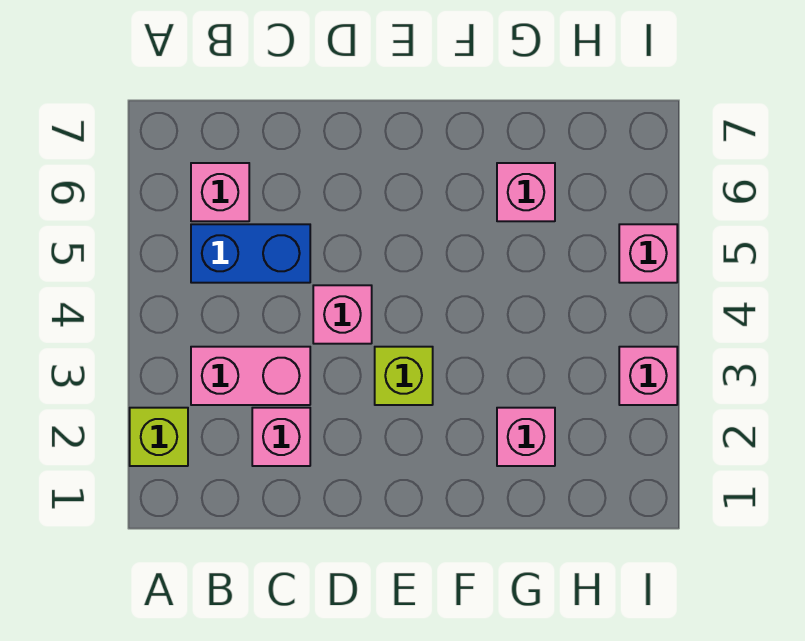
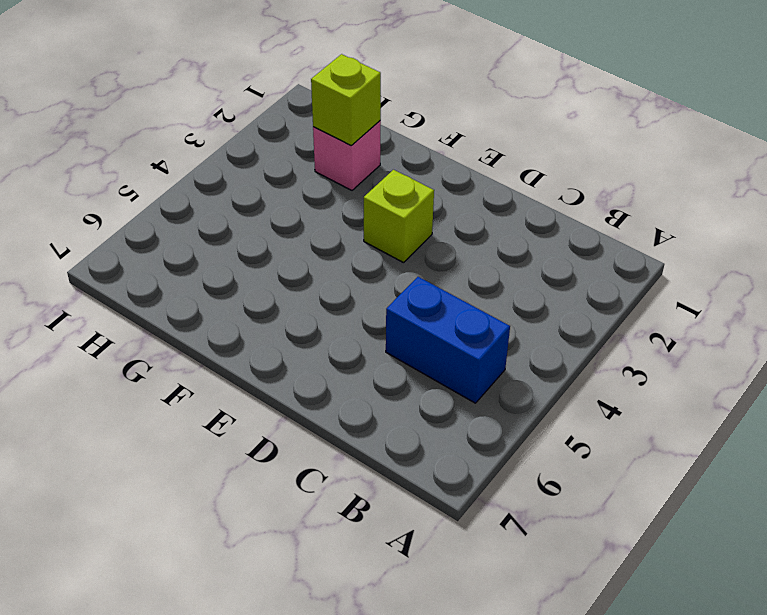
lime 1x1 brick [311,54,381,146] -> lime 1x1 brick moved to [130,408,188,466]
none -> pink 1x2 brick [191,347,310,405]
none -> pink 1x1 brick [191,163,249,221]

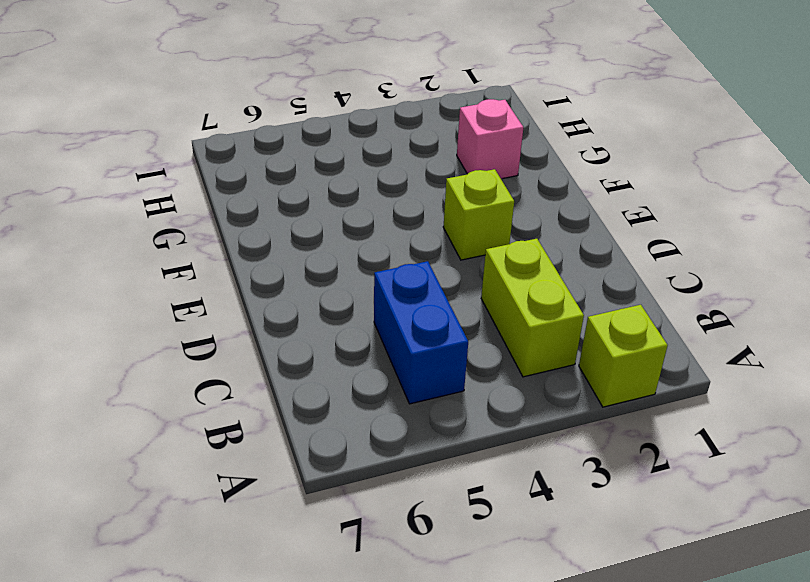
lime 1x2 brick [481,239,584,377] -> pink 1x2 brick [191,347,310,405]
none -> pink 1x1 brick [191,163,249,221]
none -> pink 1x1 brick [252,408,310,466]

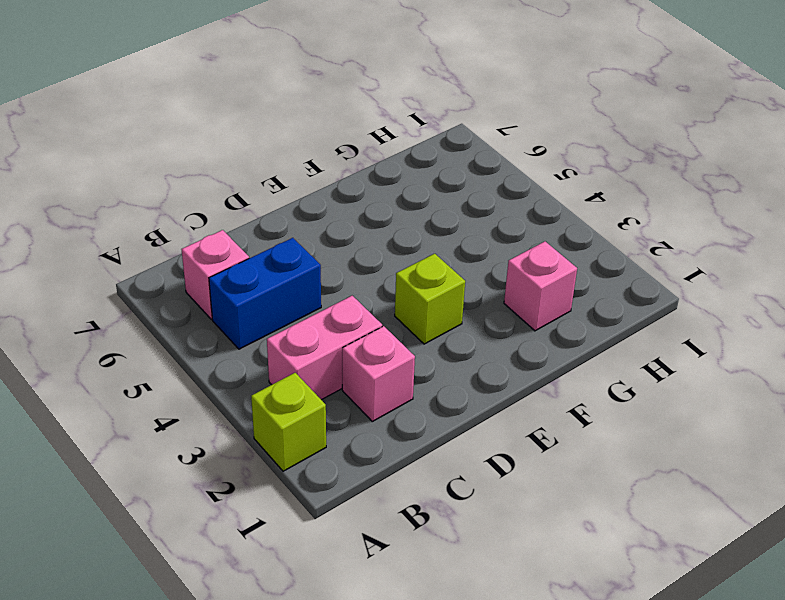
none -> pink 1x1 brick [313,285,372,344]
none -> pink 1x1 brick [497,163,555,221]

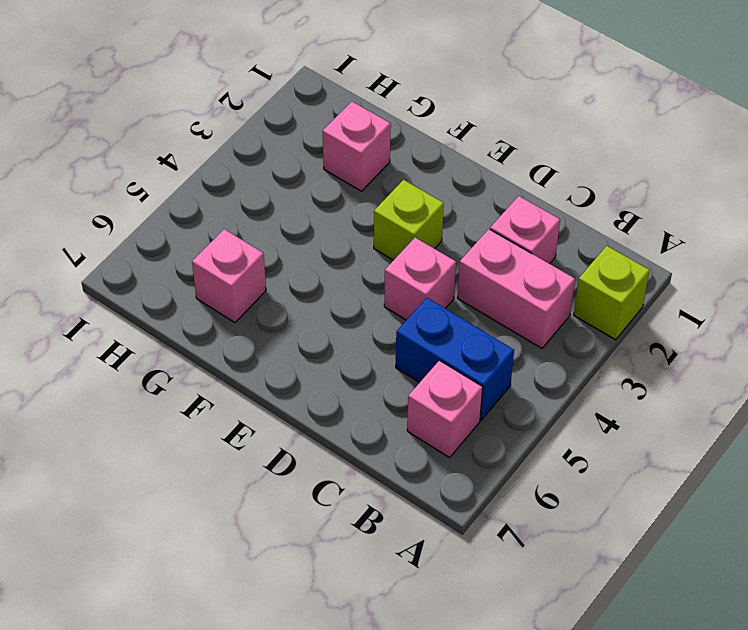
none -> pink 1x1 brick [619,347,677,405]
none -> pink 1x1 brick [619,224,677,283]

